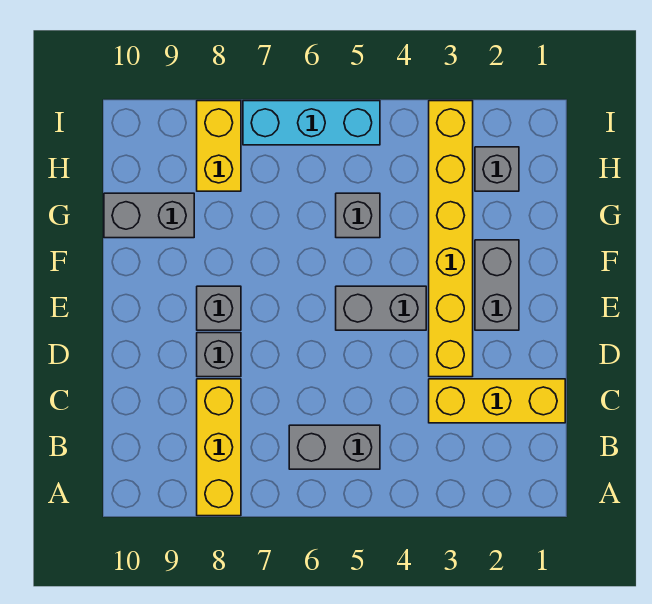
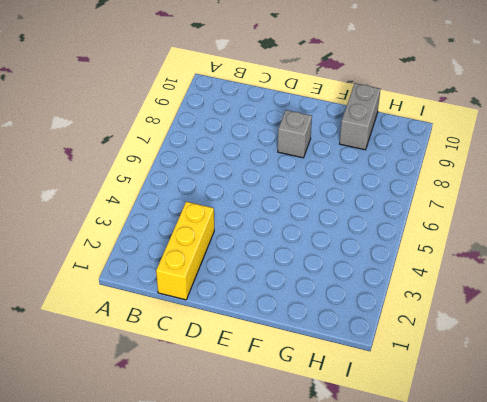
none -> yellow 1x3 brick [197,379,241,516]
none -> grey 1x2 brick [289,425,380,469]
none -> yellow 1x6 brick [429,101,473,377]

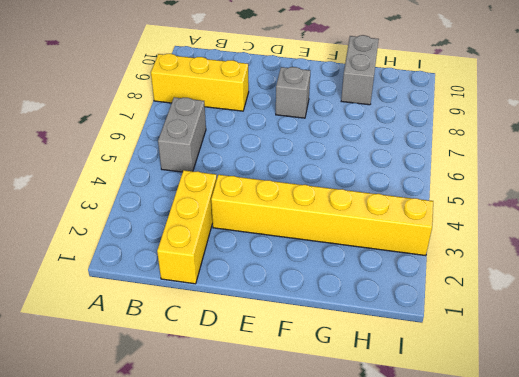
none -> grey 1x1 brick [197,333,241,377]
none -> grey 1x2 brick [475,240,519,330]
none -> grey 1x2 brick [336,286,426,330]

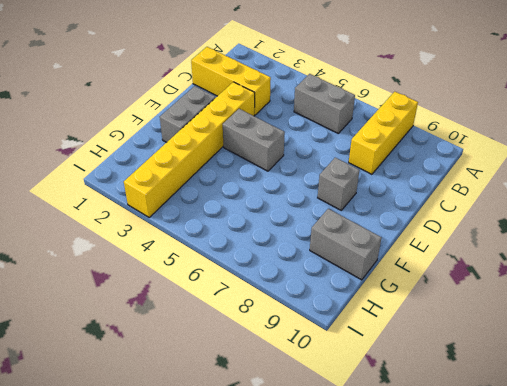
none -> grey 1x1 brick [197,333,241,377]
none -> grey 1x1 brick [336,193,380,238]
none -> grey 1x1 brick [475,147,519,191]

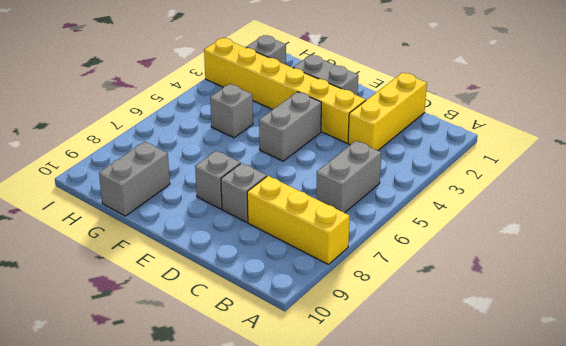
none -> yellow 1x2 brick [197,101,241,191]
none -> cyan 1x3 brick [243,101,380,145]

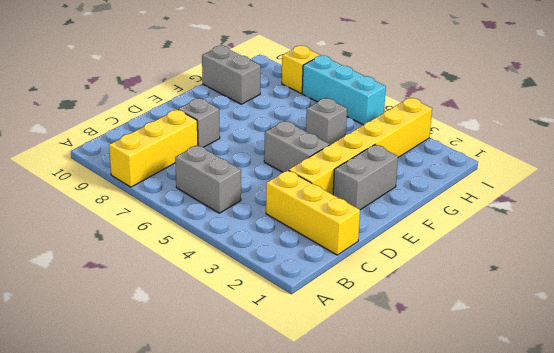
yellow 1x1 brick [282,46,320,93] -> yellow 1x2 brick [197,101,241,191]
none -> grey 1x1 brick [197,286,241,330]
none -> grey 1x1 brick [475,147,519,191]

